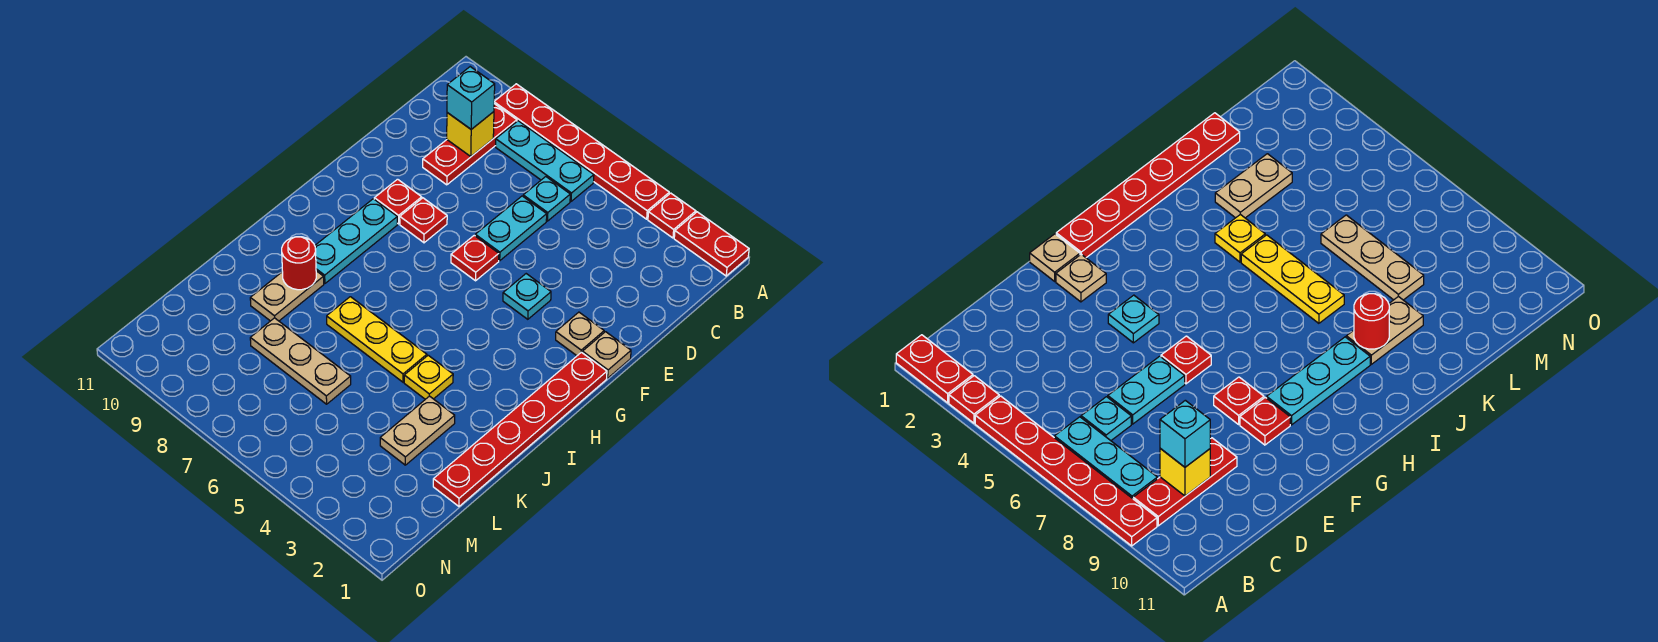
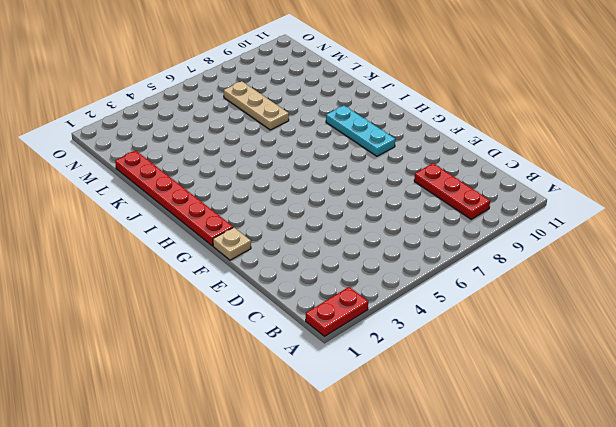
tan 1x3 plate [224,81,289,130] -> tan 1x3 plate turned to [250,318,351,404]
none -> red 1x1 plate [648,193,696,238]
none -> red 1x6 plate [494,84,669,219]
none -> cyan 1x3 plate [496,121,594,201]

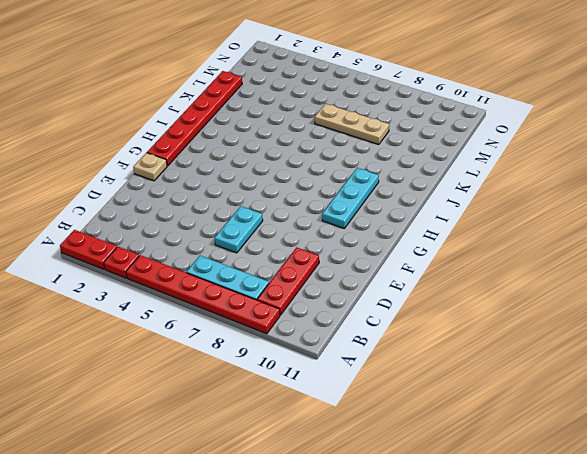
none -> cyan 1x1 plate [523,177,570,221]
none -> tan 1x1 plate [556,312,604,356]
none -> cyan 1x1 plate [503,274,551,319]

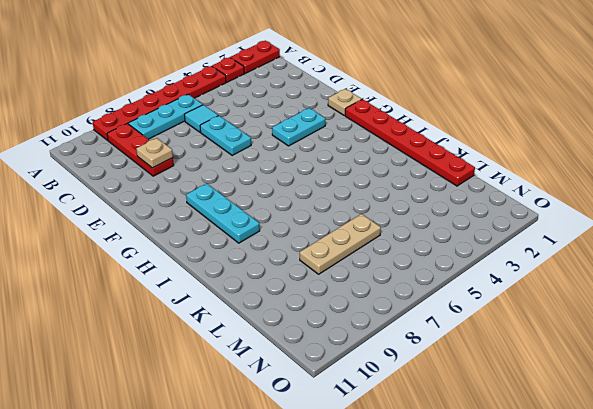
cyan 1x1 tile [184,105,218,132] -> cyan 1x1 plate [523,177,570,221]
tan 1x1 plate [136,138,173,168] -> tan 1x1 plate moved to [556,312,604,356]
cyan 1x2 plate [272,108,325,146] -> cyan 1x1 plate [503,274,551,319]
none -> red 1x1 plate [451,235,499,281]
none -> red 1x1 plate [400,198,447,243]
none -> red 1x1 plate [374,179,422,224]

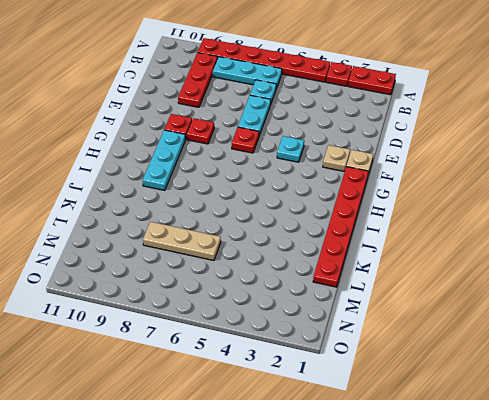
none -> yellow 1x1 plate [404,355,453,399]
none -> yellow 1x3 plate [327,297,427,382]
none -> tan 1x2 plate [250,271,324,321]

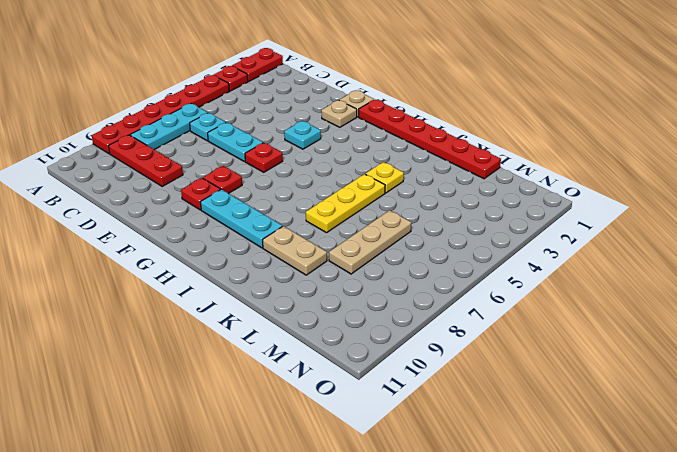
none -> tan 1x2 plate [380,396,455,465]
none -> yellow 1x1 brick [447,112,494,156]
none -> red 1x1 round brick [282,237,316,290]

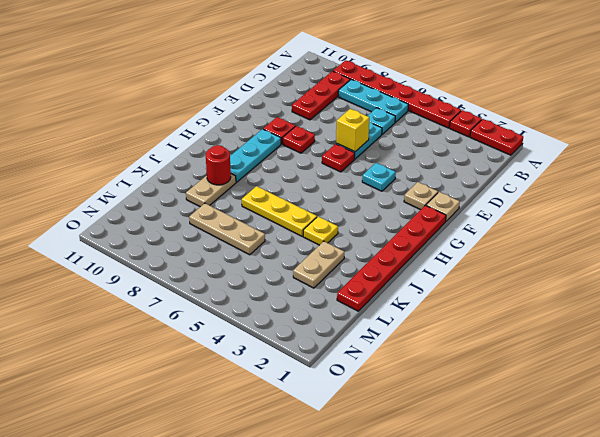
yellow 1x1 brick [336,109,369,152] -> yellow 1x1 brick moved to [447,112,494,156]
none -> cyan 1x1 brick [447,67,495,129]

